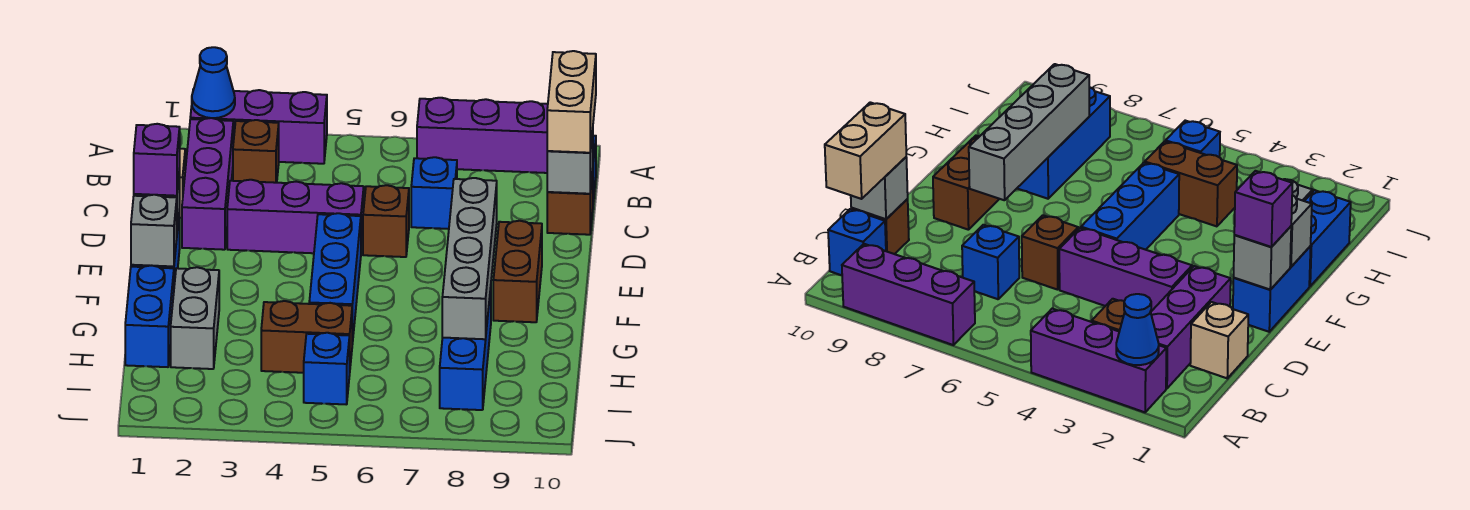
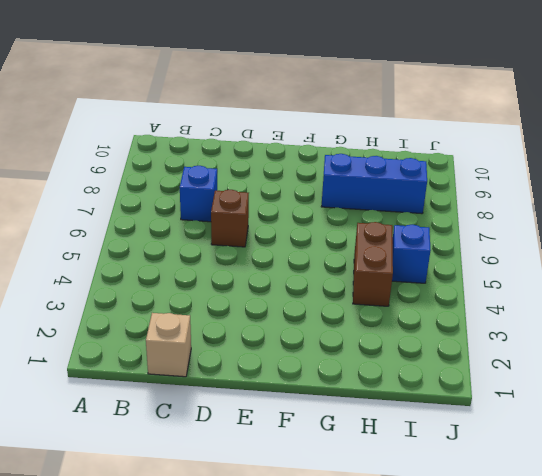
none -> purple 1x3 brick [190,89,327,164]
none -> purple 1x3 brick [417,98,548,173]
none -> purple 1x3 brick [182,118,233,250]

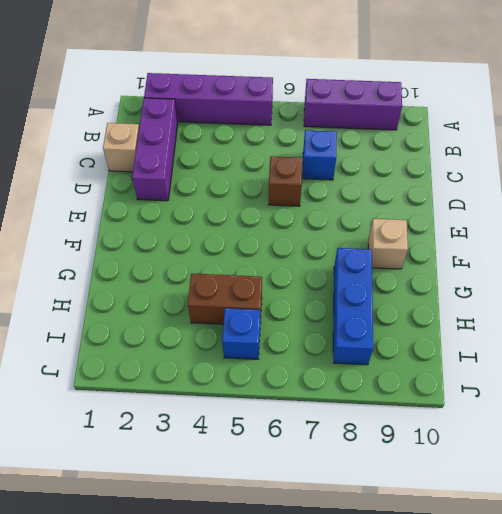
purple 1x4 brick [144,73,273,125] -> purple 1x3 brick [190,89,327,164]
tan 1x1 brick [368,219,408,269] -> brown 1x2 brick [493,221,542,322]
none -> brown 1x1 brick [233,120,279,183]
none -> blue 1x1 brick [828,209,886,275]
none -> brown 1x1 brick [547,172,593,235]

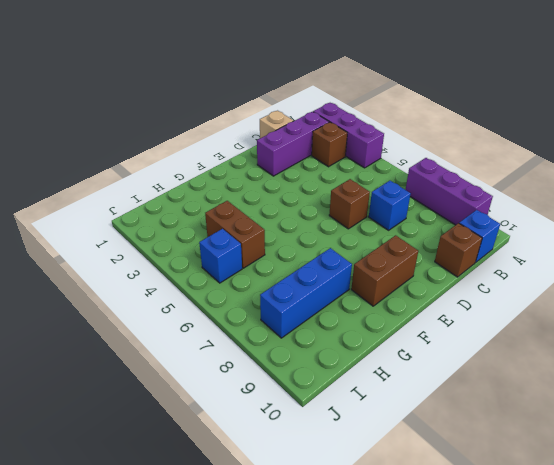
none -> purple 1x3 brick [227,180,364,253]
none -> blue 1x2 brick [1233,246,1311,332]
none -> blue 1x3 brick [309,213,361,344]

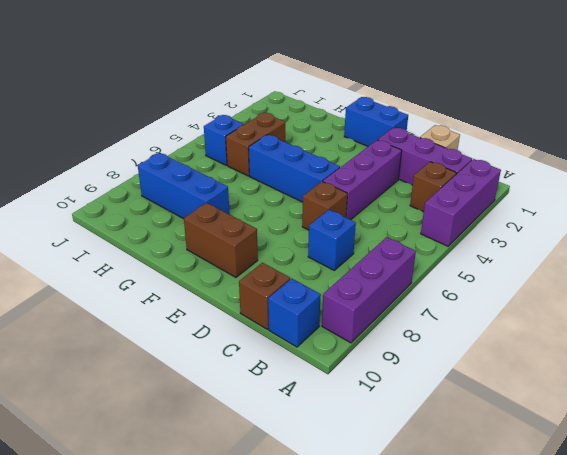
none -> blue 1x2 brick [125,266,174,367]
none -> grey 1x2 brick [171,267,219,369]
none -> blue 1x1 cone [192,47,235,118]

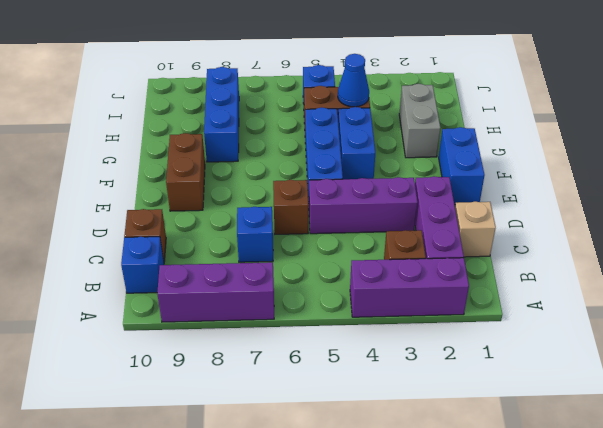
blue 1x2 brick [338,107,375,179] -> blue 1x2 brick moved to [125,266,174,367]
blue 1x1 cone [338,54,369,107] -> blue 1x1 cone moved to [192,47,235,118]
none -> grey 1x1 brick [547,131,593,194]
none -> grey 1x1 brick [1234,226,1291,290]
none -> grey 1x4 brick [442,178,497,339]

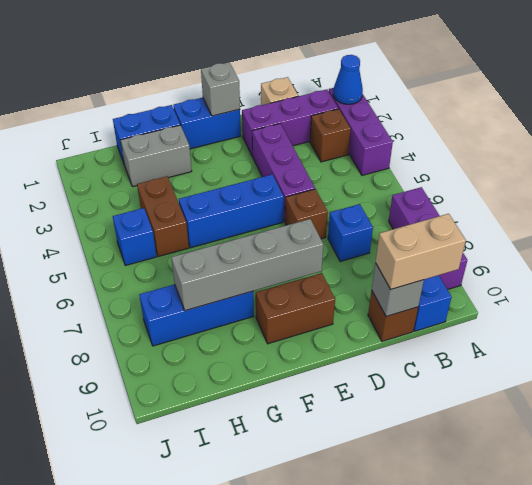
none -> grey 1x1 brick [131,195,177,266]
none -> purple 1x1 brick [134,124,180,196]

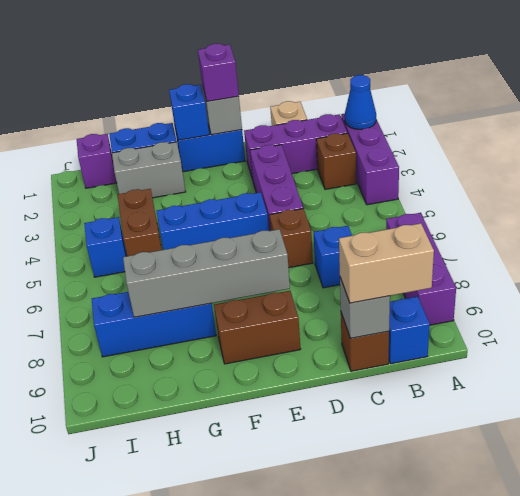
blue 1x1 brick [169,84,209,140] -> grey 1x1 brick [131,195,177,266]
purple 1x1 brick [77,134,117,188] -> none

